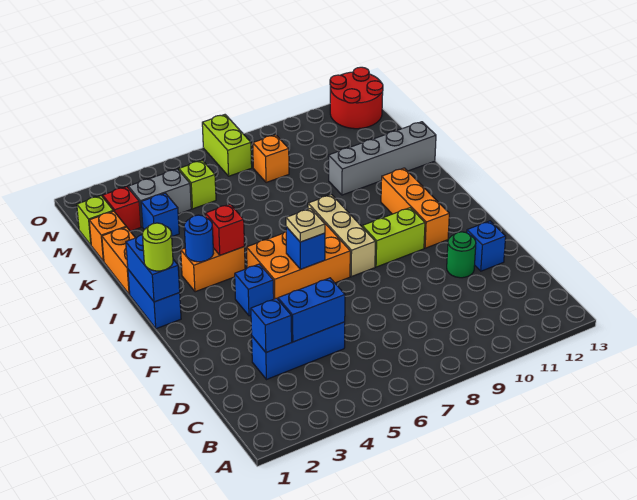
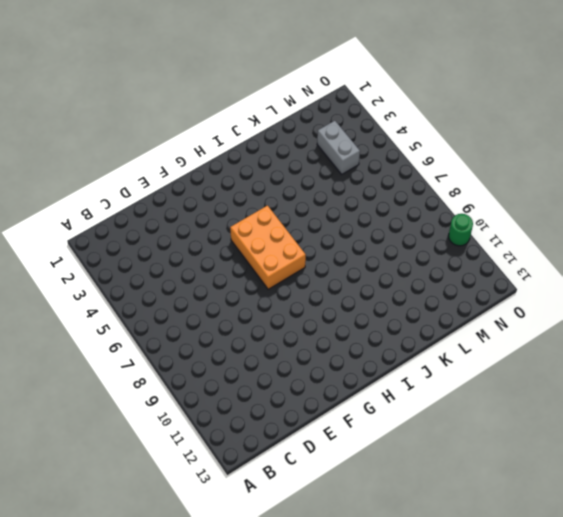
green 1x1 round brick [449,214,473,246] -> green 1x1 round brick moved to [447,232,476,278]
none -> blue 1x3 brick [252,322,345,380]
none -> blue 1x1 brick [467,221,506,271]
none -> blue 1x1 brick [235,264,274,316]

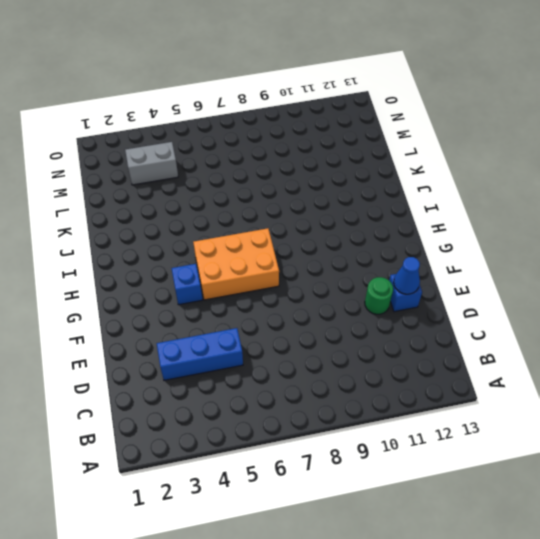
blue 1x1 cone [394,257,420,294] -> none
none -> tan 1x3 brick [308,195,375,277]
none -> lime 1x2 brick [362,208,425,267]
none -> orange 1x3 brick [381,168,449,248]

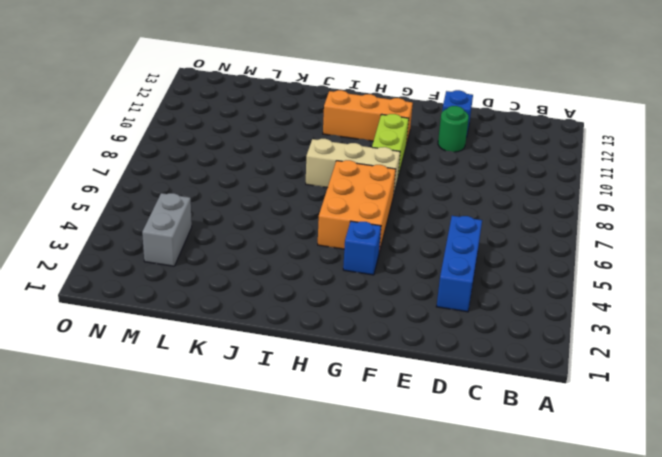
none -> blue 1x2 brick [128,270,181,329]
none -> orange 1x2 brick [181,247,245,292]
none -> orange 1x2 brick [102,227,135,294]

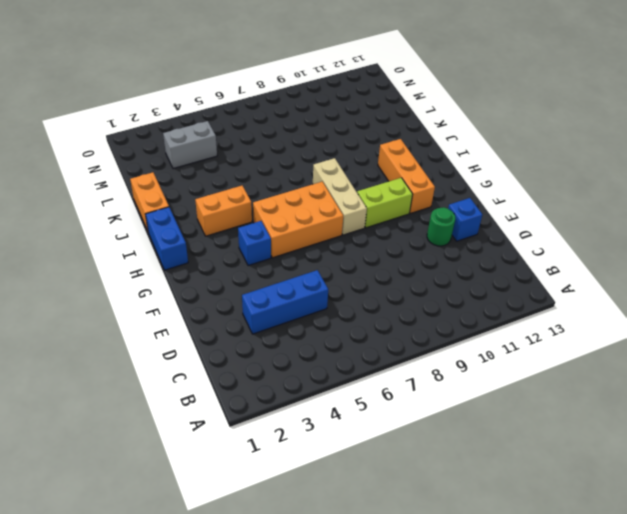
none -> grey 1x4 brick [329,122,436,195]
none -> orange 1x1 brick [89,211,126,261]
none -> blue 1x1 brick [141,193,179,237]

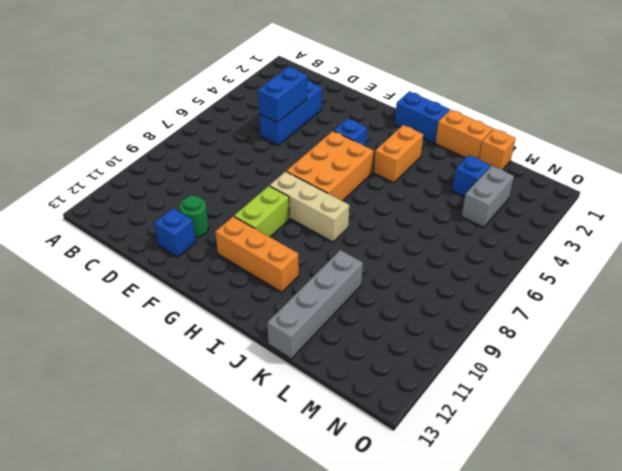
none -> lime 1x1 brick [77,196,113,245]
none -> red 1x1 brick [103,187,141,231]
none -> lime 1x1 brick [179,160,216,209]

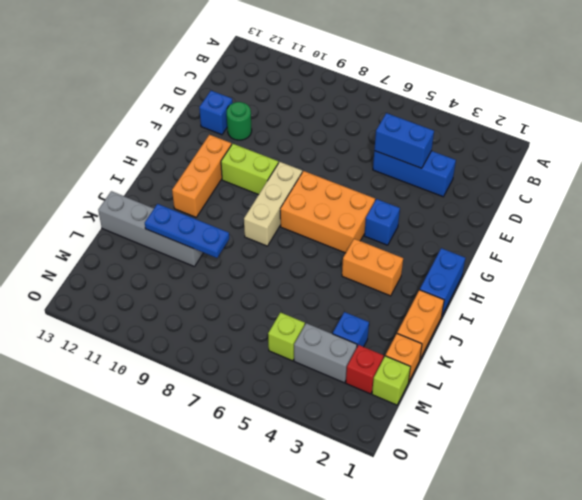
blue 1x3 plate [145,204,229,258] -> none
none -> orange 1x1 brick [253,135,289,183]
none -> lime 1x2 brick [202,115,252,176]
none -> red 2x2 round brick [330,67,383,129]

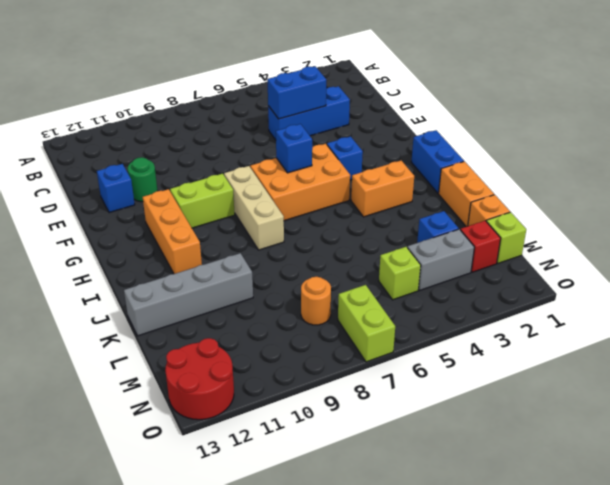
orange 1x1 round brick [301,277,331,325] -> orange 1x1 brick [253,135,289,183]
none -> blue 1x1 brick [251,298,292,353]
none -> blue 1x2 brick [126,235,180,302]
none -> blue 1x1 round brick [184,215,214,262]

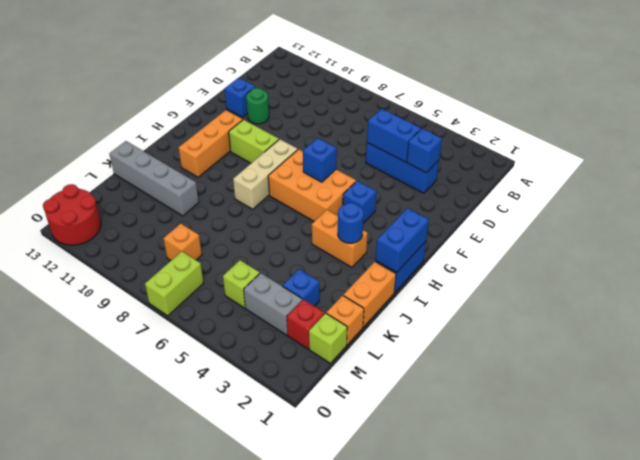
none -> red 1x1 brick [206,204,245,255]
none -> tan 1x1 plate [286,208,325,242]
none -> lime 1x1 round brick [143,223,173,271]

